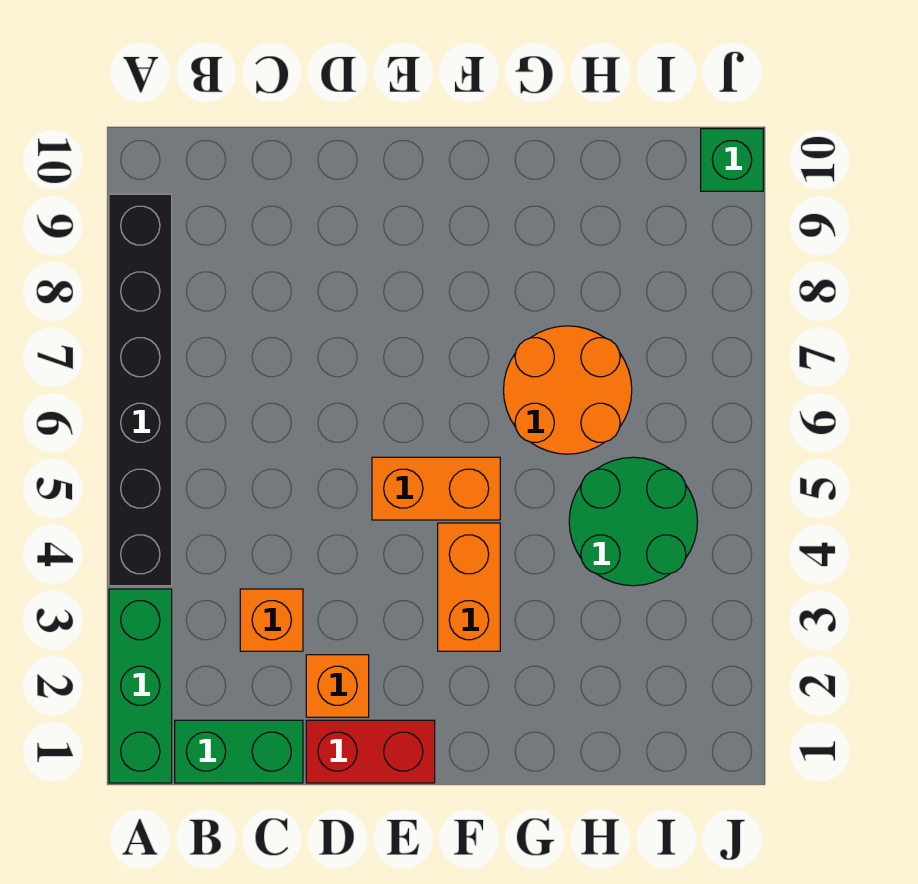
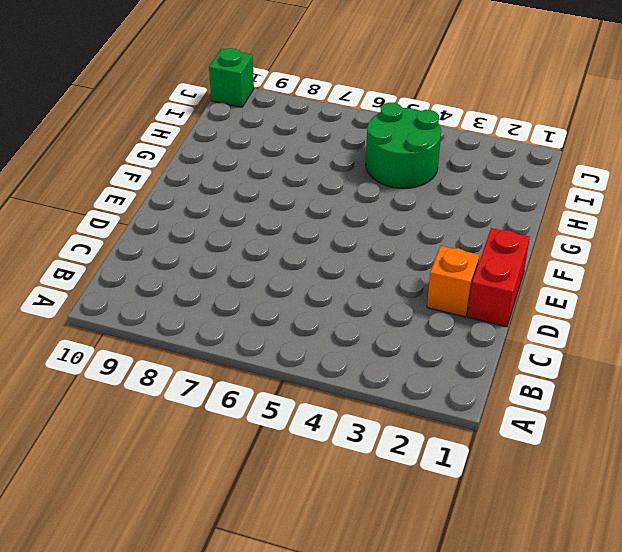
none -> green 1x3 brick [109,589,172,783]
none -> black 1x6 brick [109,194,172,586]

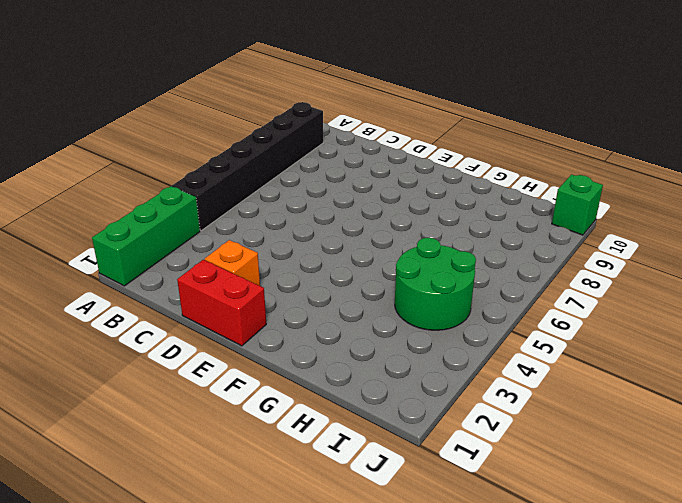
none -> green 1x2 brick [175,720,303,783]
none -> orange 1x1 brick [240,589,303,651]

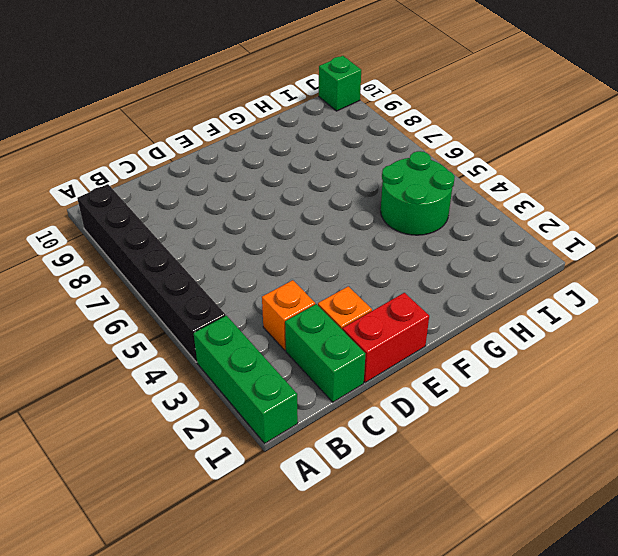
green 1x2 brick [285,304,365,402] -> green 1x2 brick turned to [175,720,303,783]
none -> orange 1x2 brick [372,457,500,520]
none -> orange 1x2 brick [438,523,500,651]

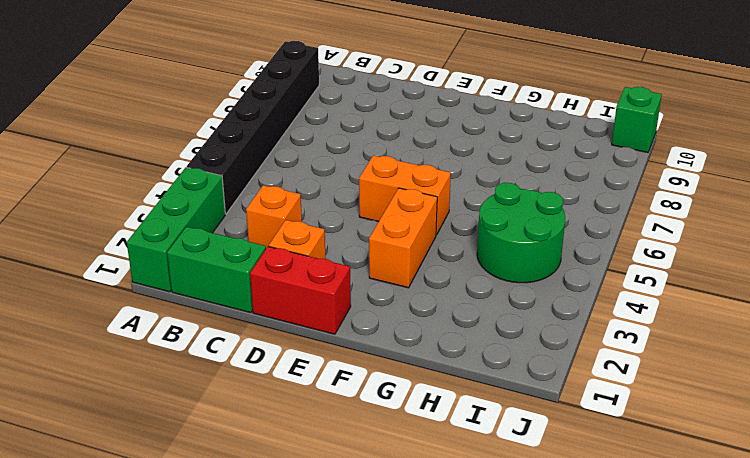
none -> orange 2x2 round brick [504,326,632,454]

